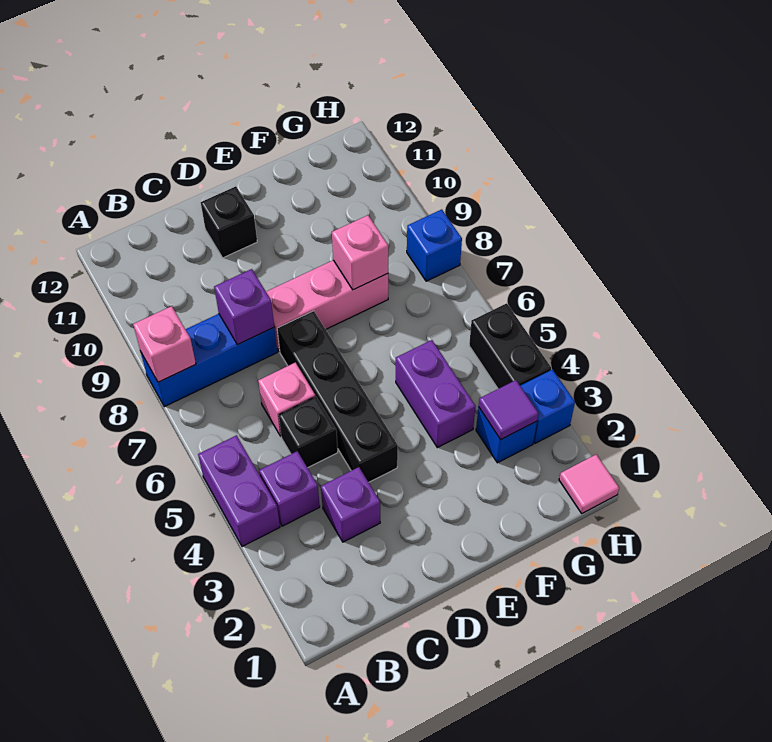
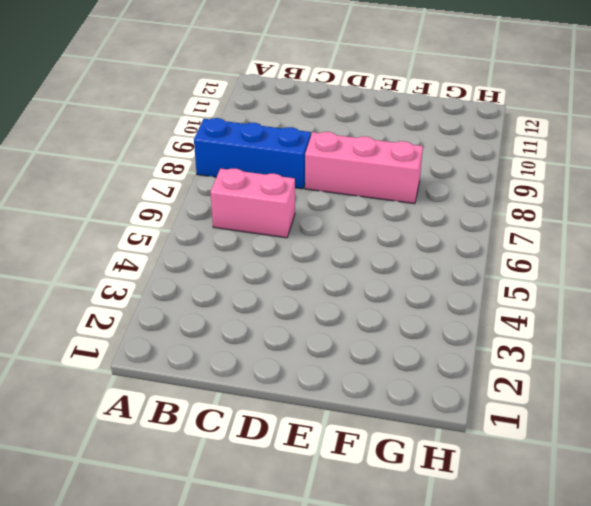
pink 1x2 brick [210,169,295,238] -> pink 1x1 brick [258,362,315,436]
none -> purple 1x2 brick [198,435,280,547]
none -> purple 1x1 brick [259,451,320,526]
none -> purple 1x1 brick [321,467,380,542]

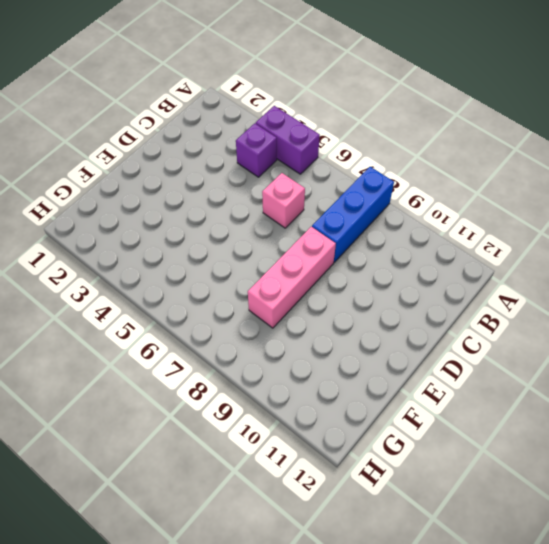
none -> purple 1x1 brick [321,467,380,542]
none -> black 1x1 brick [279,397,338,468]
none -> black 1x4 brick [277,311,398,482]

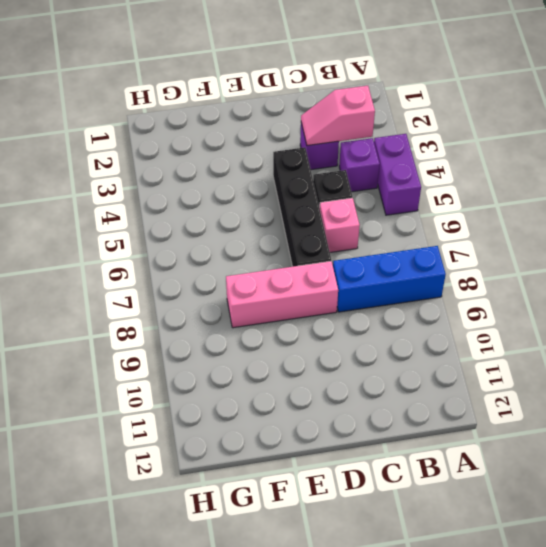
pink 1x2 slope [301,86,375,146] -> none
none -> black 1x1 brick [201,186,257,258]
none -> purple 1x2 brick [396,340,476,448]
none -> blue 1x1 brick [476,407,537,463]

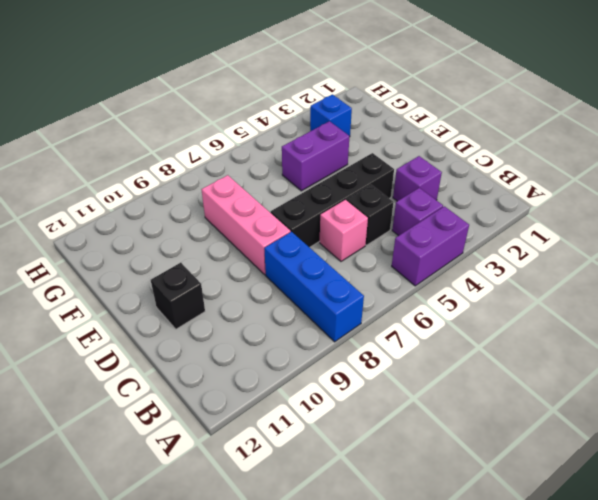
none -> pink 1x1 tile [559,454,619,513]
none -> blue 1x1 brick [520,370,575,443]
none -> black 1x2 brick [469,303,551,389]

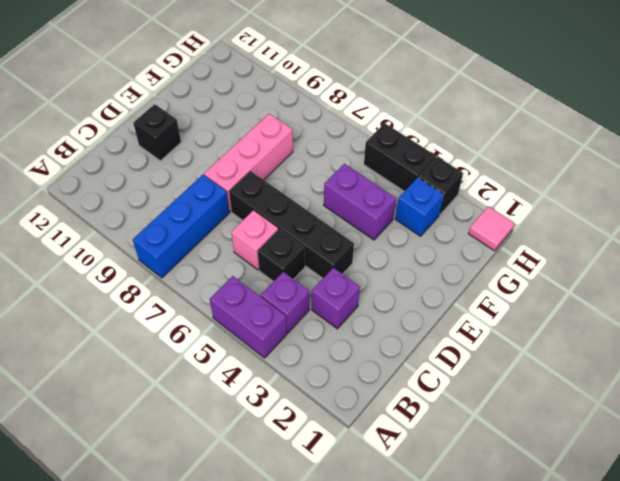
black 1x1 brick [418,157,463,215] -> blue 1x1 brick [520,370,575,443]
none -> blue 1x1 brick [407,209,462,281]
none -> pink 1x1 brick [133,306,196,382]
none -> purple 1x1 brick [214,269,274,345]

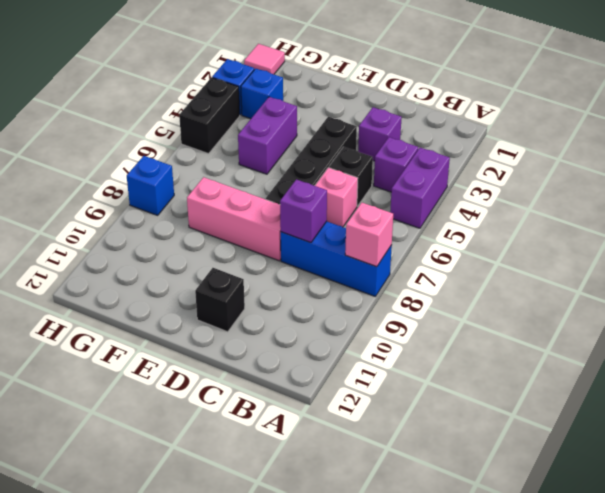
none -> pink 1x1 brick [332,215,388,290]
none -> purple 1x1 tile [479,380,539,440]

